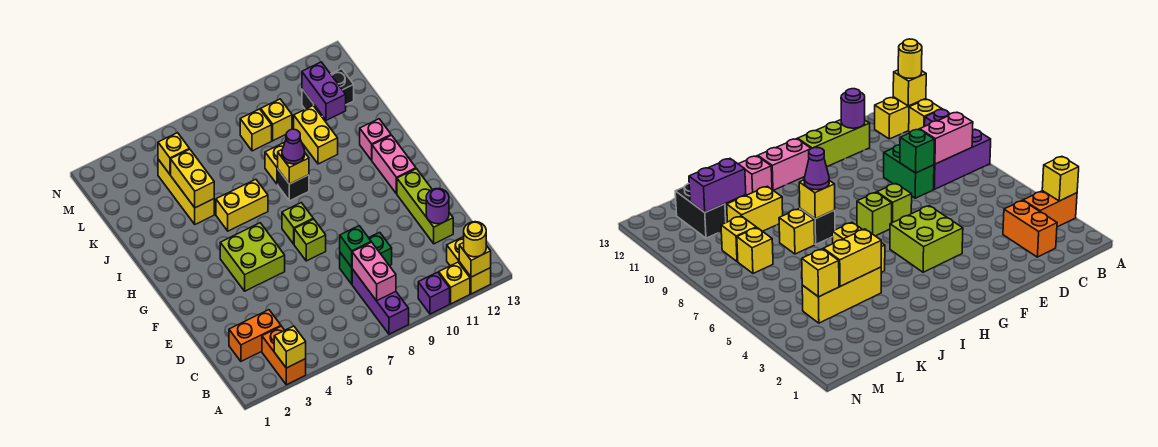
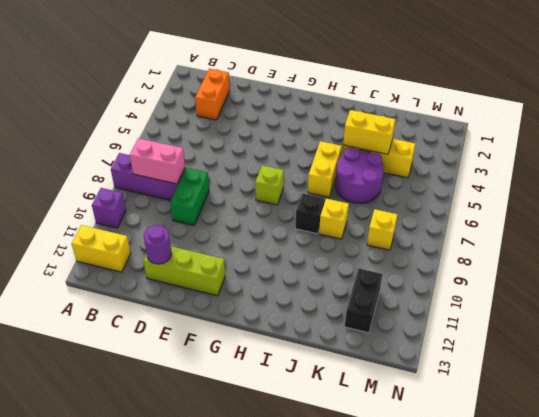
purple 2x2 round brick [335,148,384,203] -> none
none -> orange 1x2 brick [262,326,306,385]
none -> yellow 1x1 brick [439,262,470,304]
none -> lime 2x2 brick [220,223,285,291]
none -> lime 1x1 brick [294,219,326,261]

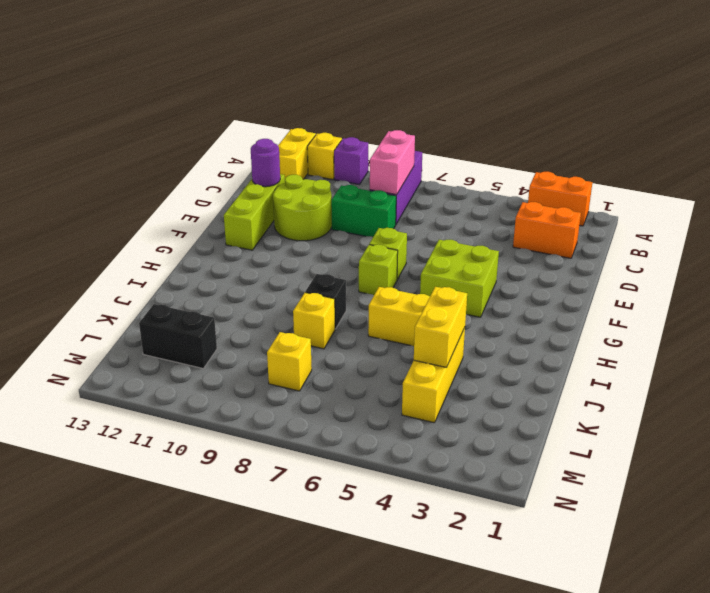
orange 1x2 brick [528,172,592,226] -> orange 1x2 brick turned to [262,326,306,385]
lime 2x2 round brick [273,175,332,241] -> none
none -> pink 1x2 brick [372,135,416,194]
none -> pink 1x1 brick [360,119,391,160]
none -> yellow 1x2 brick [294,106,338,164]
none -> yellow 1x1 brick [261,99,292,141]

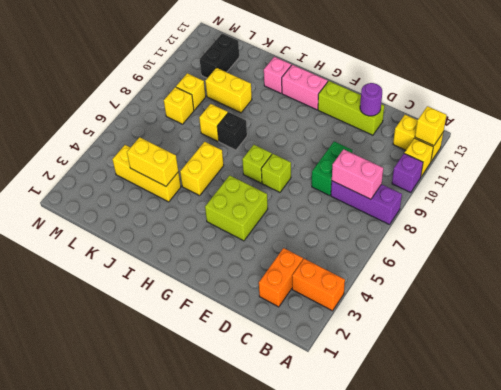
none -> yellow 1x1 brick [274,326,306,368]
none -> green 1x1 brick [340,226,371,267]
none -> yellow 1x1 brick [278,150,309,184]
none -> purple 1x2 brick [302,62,346,120]

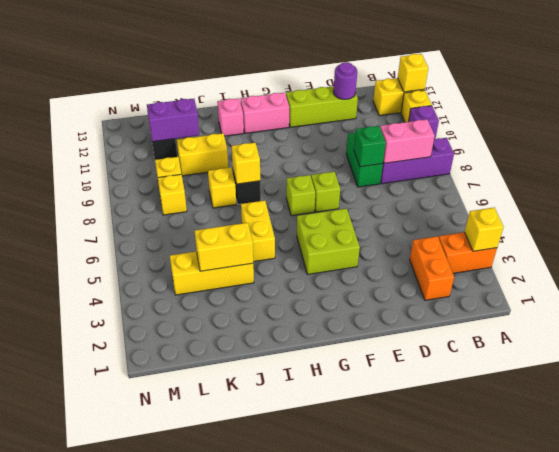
none -> yellow 1x1 brick [158,133,189,174]
none -> yellow 1x1 round brick [463,222,486,257]
none -> purple 1x1 cone [282,129,305,164]

